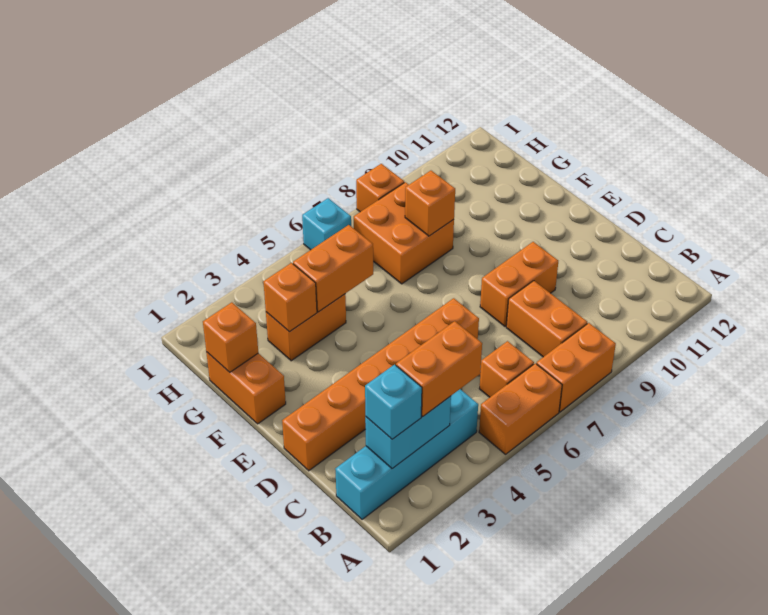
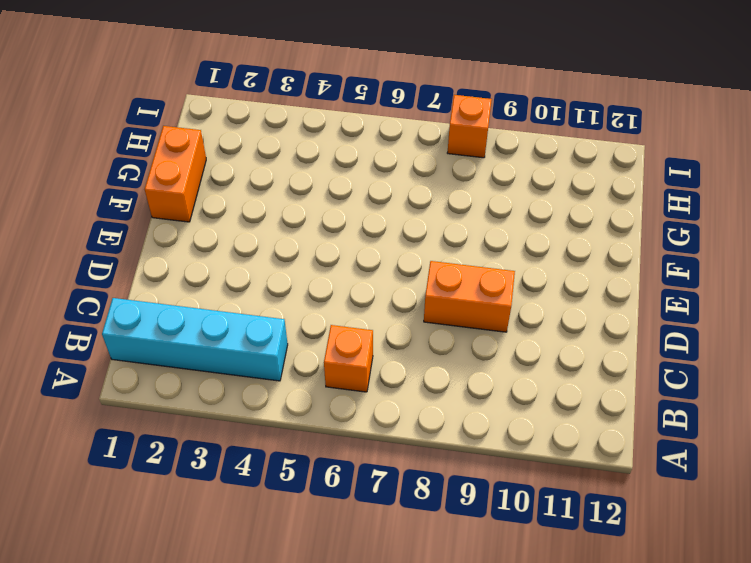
none -> orange 1x2 brick [479,363,562,454]
none -> orange 1x2 brick [536,323,616,412]
none -> orange 1x2 brick [506,281,587,357]

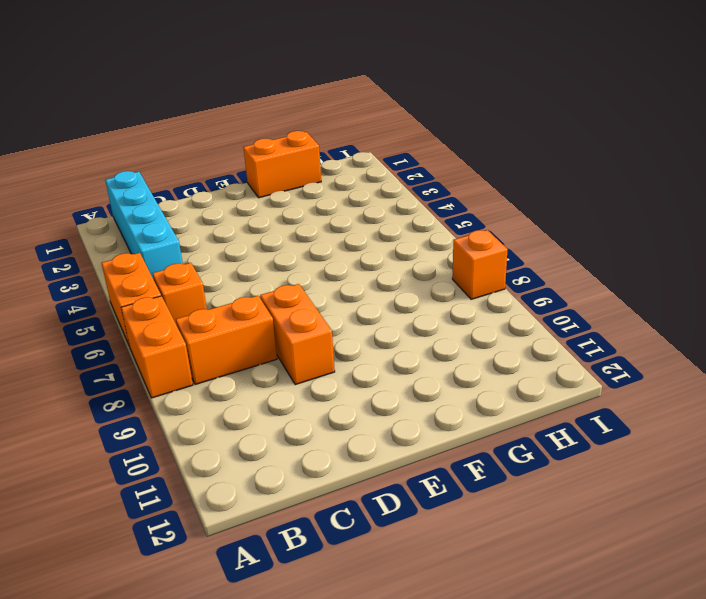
none -> orange 1x6 brick [282,298,479,471]
none -> orange 1x2 brick [266,294,346,361]
none -> orange 2x2 brick [354,182,454,284]

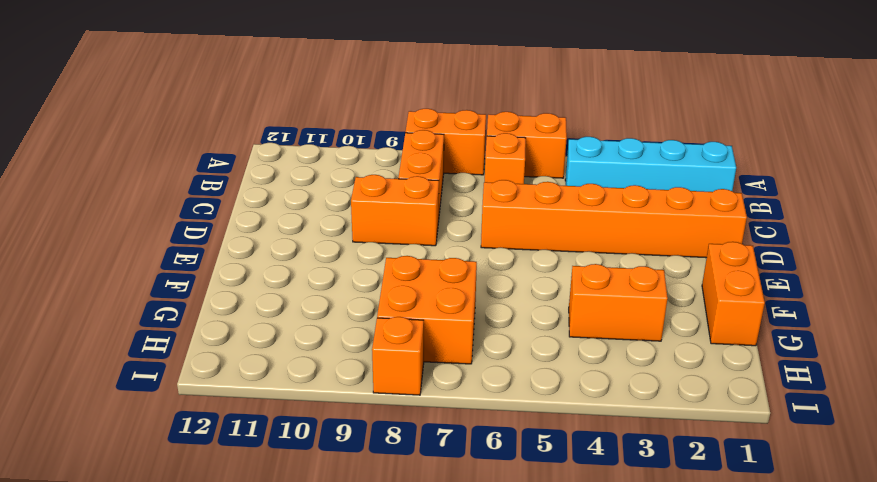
none -> cyan 1x1 brick [302,198,351,250]
none -> cyan 1x2 brick [365,396,451,469]
none -> orange 1x1 brick [203,302,258,372]

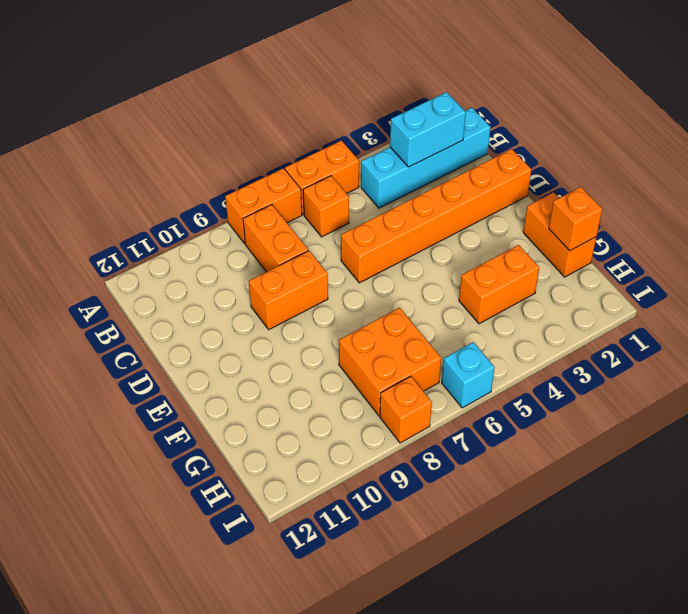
none -> orange 1x1 brick [264,263,317,332]
none -> orange 1x2 brick [293,225,373,312]
none -> orange 1x1 brick [405,171,455,236]

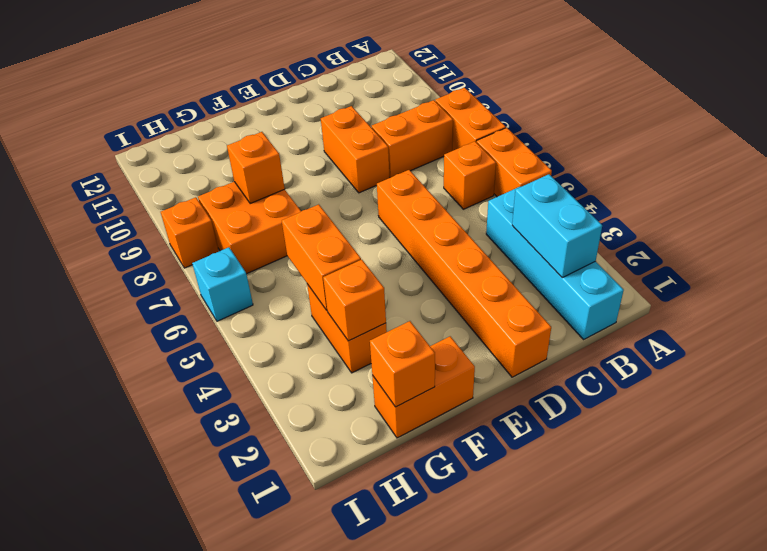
none -> cyan 1x1 brick [365,365,422,439]
none -> orange 1x2 brick [396,321,482,416]

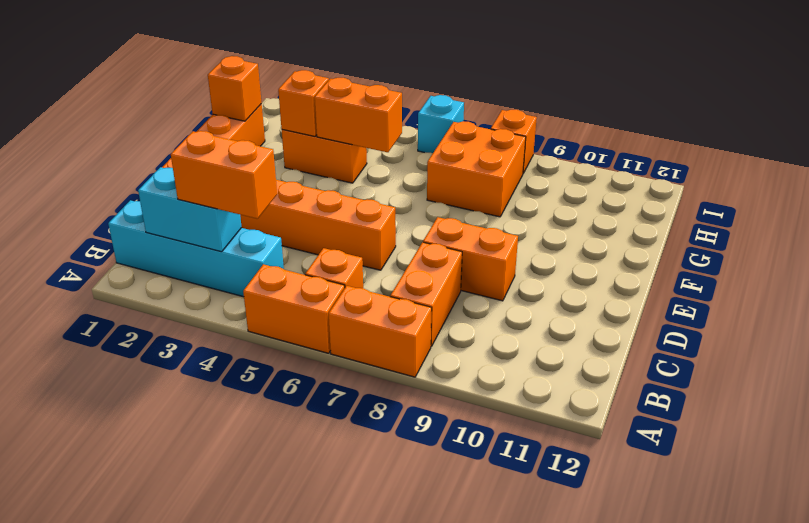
none -> orange 1x1 brick [405,171,455,236]
none -> cyan 1x1 brick [365,365,422,439]

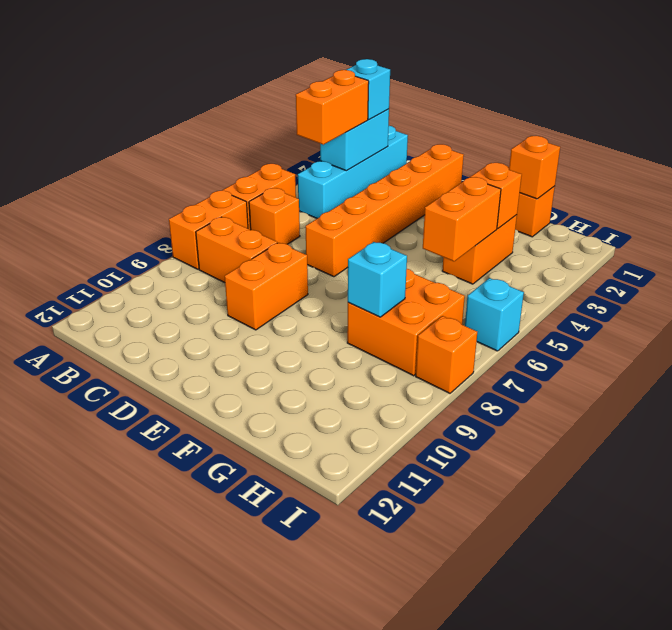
cyan 1x1 brick [348,242,407,317] -> orange 1x1 brick [405,171,455,236]

